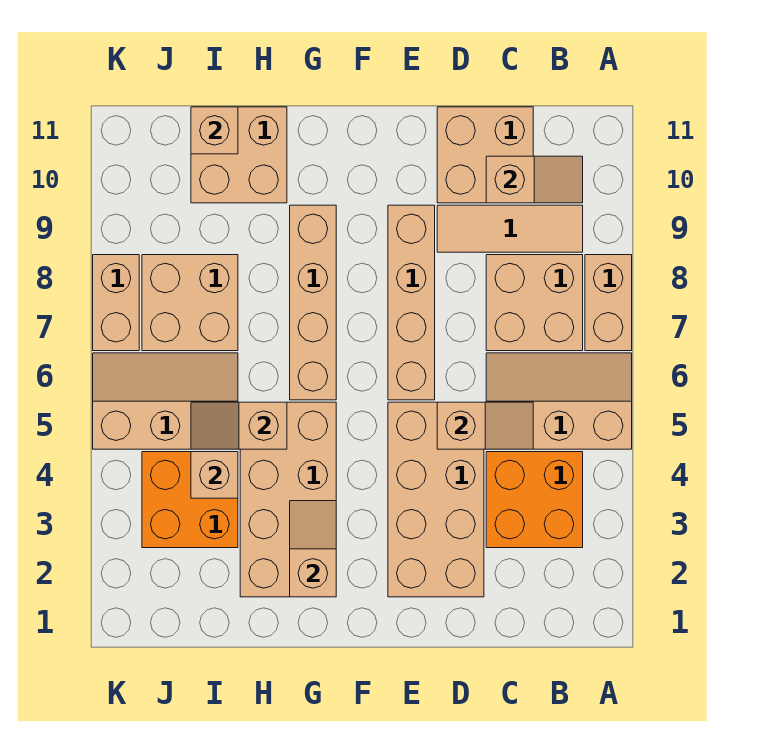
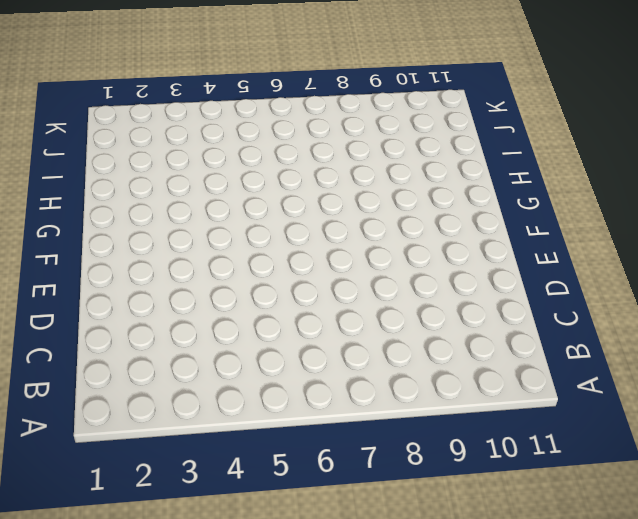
none -> tan 2x3 slope [486,353,632,449]
none -> tan 1x2 brick [585,255,632,351]
none -> orange 2x2 brick [486,452,583,548]

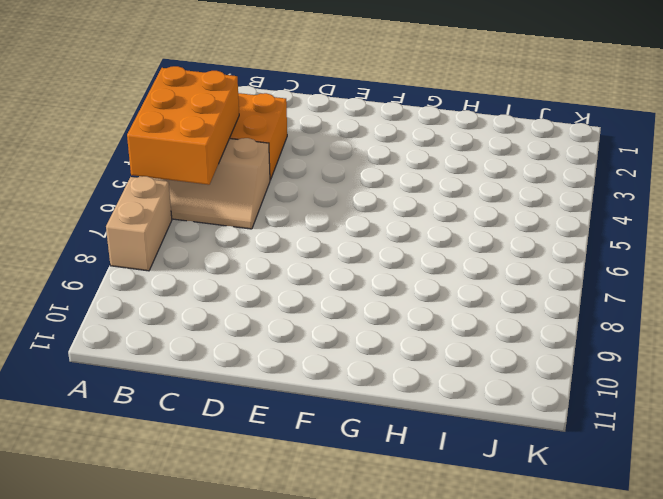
orange 2x3 brick [127,66,239,185] -> none
none -> tan 2x2 brick [486,255,583,351]
none -> tan 1x3 tile [437,205,583,252]
none -> tan 2x2 brick [437,107,533,203]

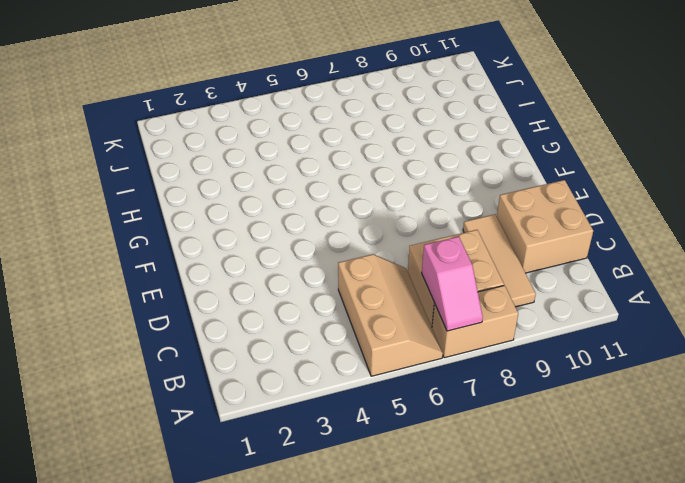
pink 1x2 slope [422,237,483,331] -> none
none -> orange 2x2 brick [486,452,583,548]
none -> tan 2x4 brick [388,402,484,597]
none -> tan 1x4 brick [388,205,435,400]

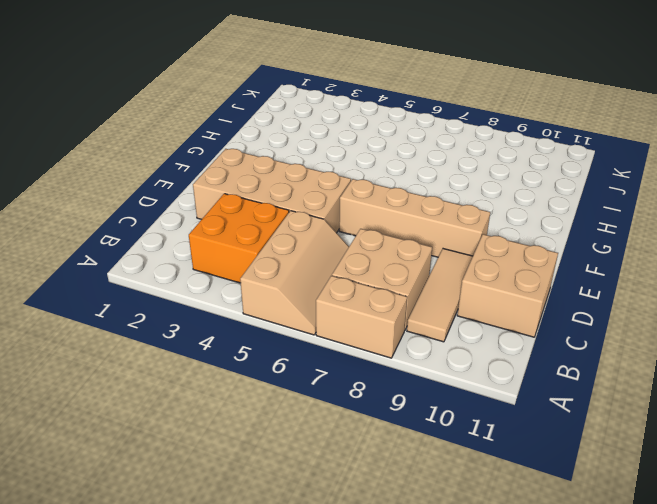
none -> tan 2x4 brick [240,402,336,597]
none -> tan 1x4 brick [290,205,336,400]
none -> tan 2x2 brick [191,107,287,203]

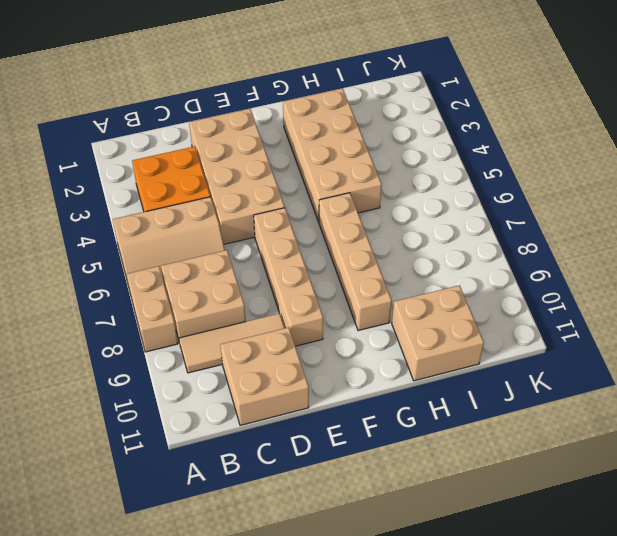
none -> orange 2x2 brick [142,452,238,548]
none -> tan 2x3 slope [93,353,238,449]
none -> tan 2x2 brick [142,255,238,351]

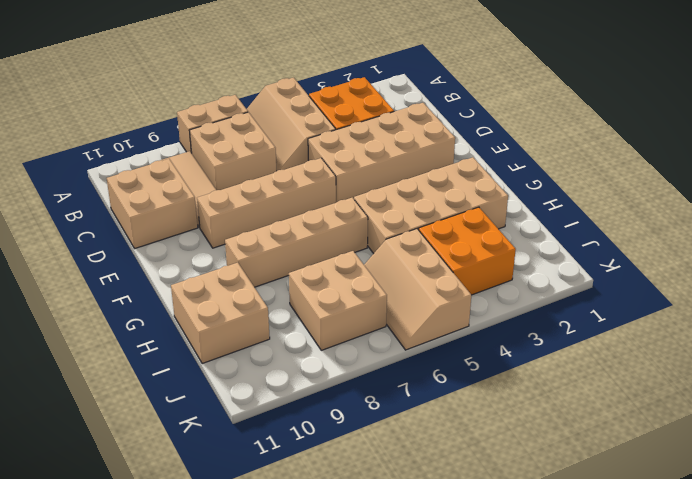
none -> tan 1x2 brick [93,255,139,351]
none -> tan 1x2 slope [486,156,583,203]
none -> tan 1x2 slope [437,402,533,449]

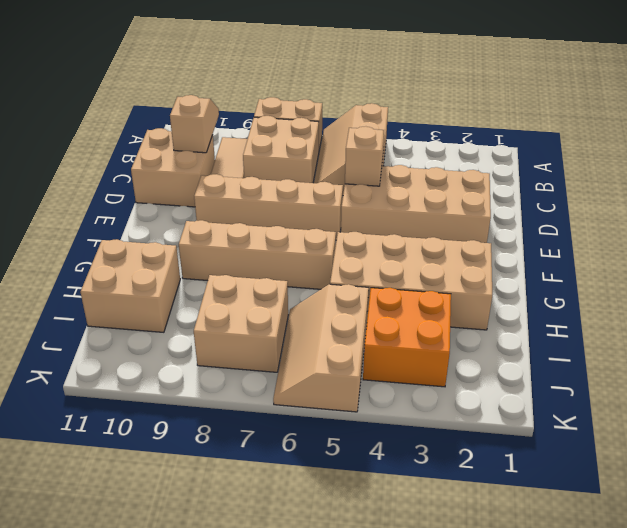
none -> orange 2x2 brick [486,452,583,548]
none -> tan 1x2 brick [93,255,139,351]
none -> tan 1x2 slope [290,501,336,597]

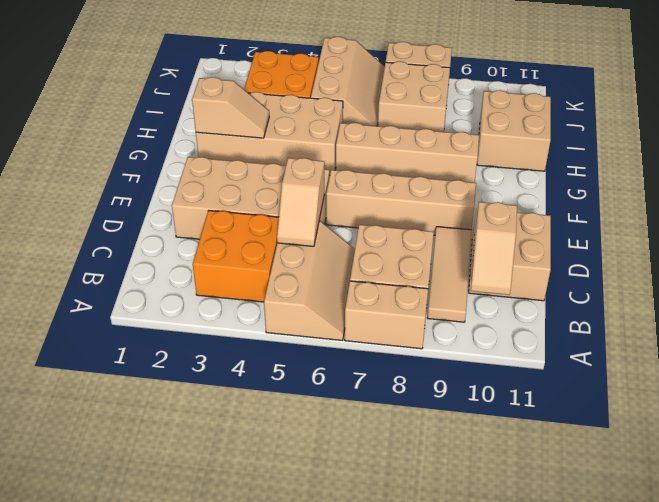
none -> tan 1x2 slope [191,402,287,449]
none -> tan 1x1 brick [191,452,238,498]
none -> tan 1x1 brick [191,107,238,154]

